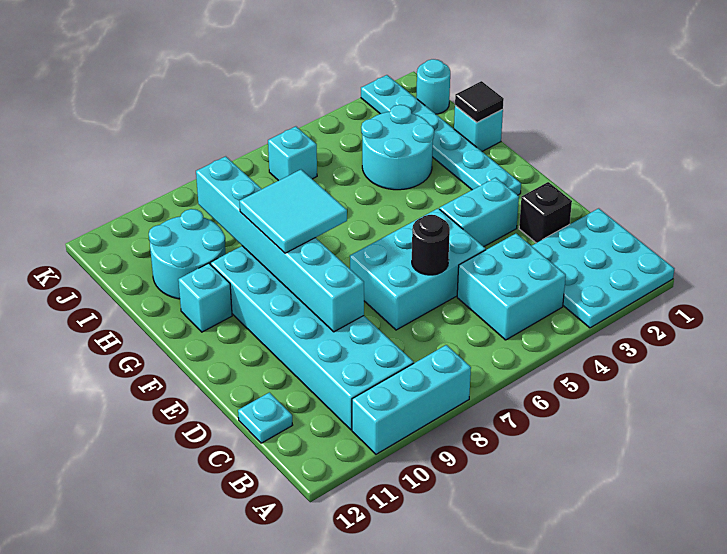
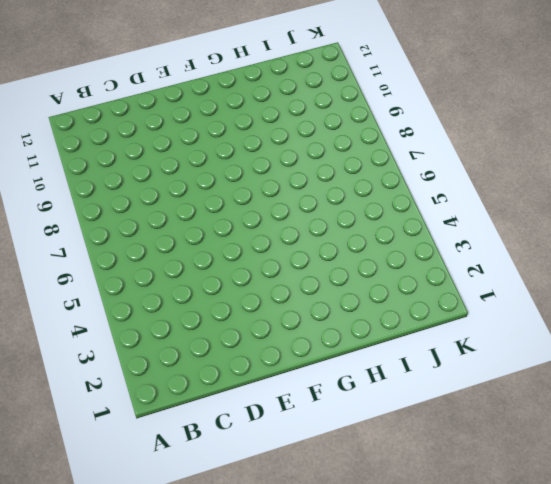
none -> cyan 3x3 plate [532,208,674,328]
none -> cyan 1x3 brick [352,345,471,454]
none -> cyan 2x2 brick [457,234,566,340]

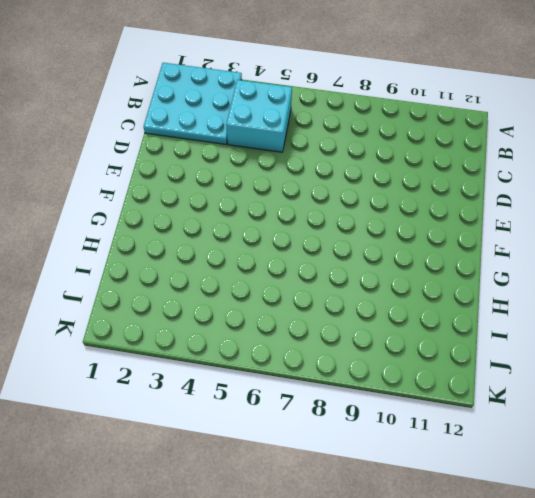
none -> cyan 1x3 brick [352,345,471,454]
none -> cyan 2x6 brick [211,246,414,430]
none -> cyan 1x1 plate [238,392,292,443]

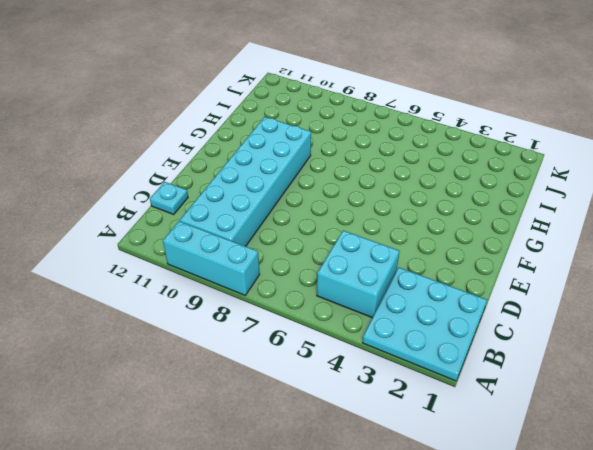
none -> black 1x1 brick [519,182,572,243]
none -> cyan 2x3 brick [350,208,486,330]
none -> cyan 1x2 brick [440,178,519,247]

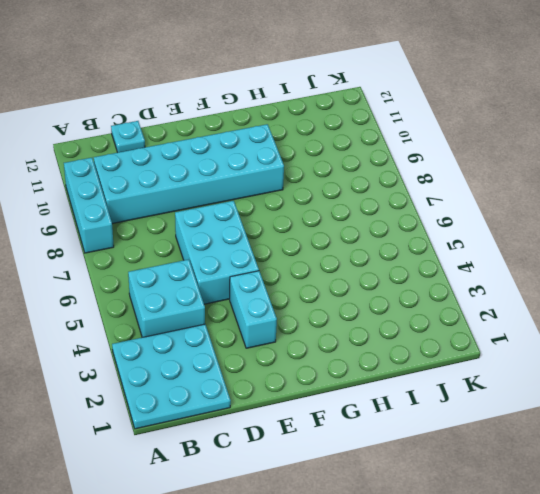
none -> black 1x1 brick [519,182,572,243]
none -> cyan 1x6 plate [361,75,521,195]
none -> cyan 1x1 brick [178,263,232,332]

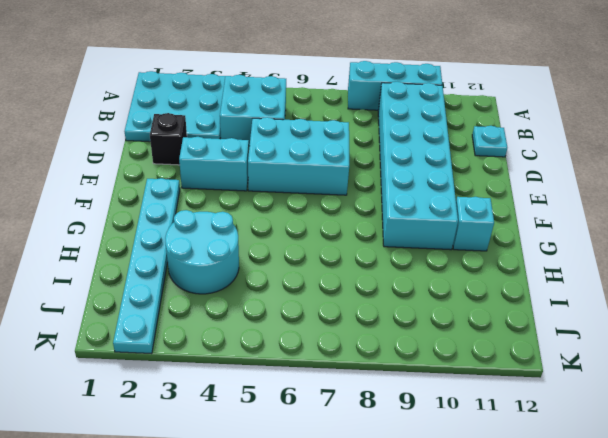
none -> cyan 1x1 brick [454,106,503,151]
none -> cyan 2x2 round brick [149,209,226,299]
none -> cyan 1x1 round brick [416,59,450,114]

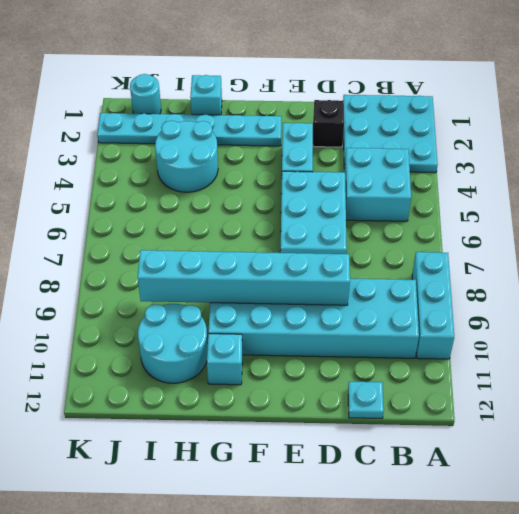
none -> cyan 1x1 brick [268,126,317,181]
none -> black 1x1 round brick [412,215,450,275]
none -> black 1x1 tile [455,81,504,122]

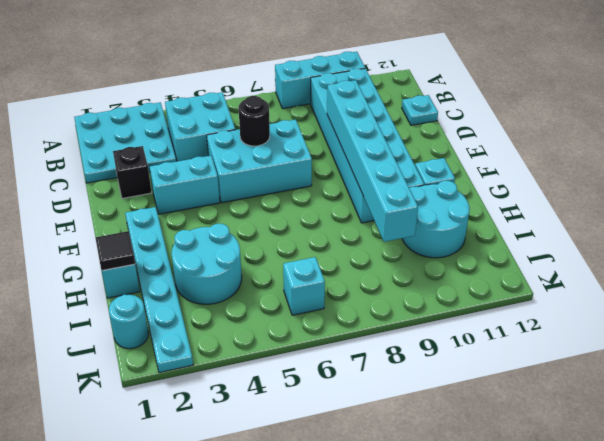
none -> cyan 2x2 tile [240,170,347,253]

